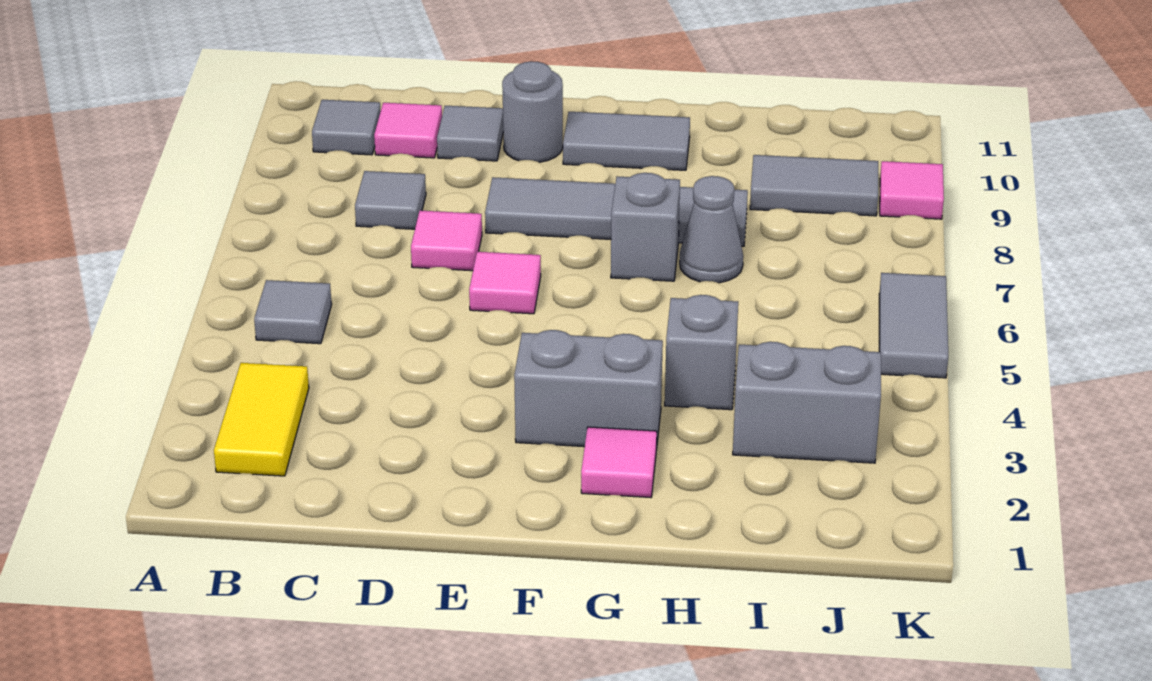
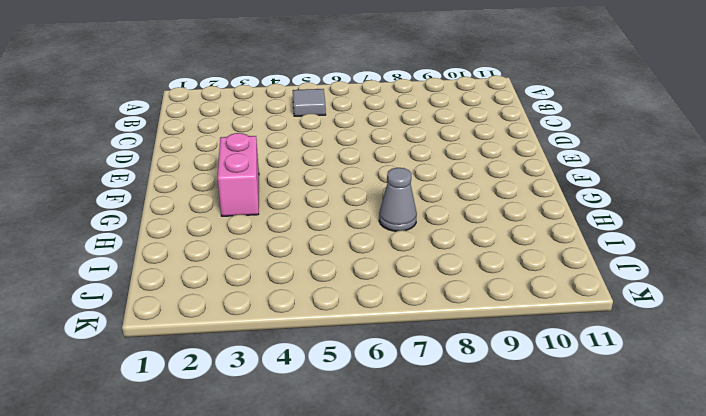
pink 1x2 brick [218,133,259,216] -> grey 1x2 brick [514,330,663,450]
none -> yellow 1x2 tile [214,363,309,476]
none -> grey 1x1 tile [312,100,381,155]
none -> grey 1x1 tile [355,171,426,229]

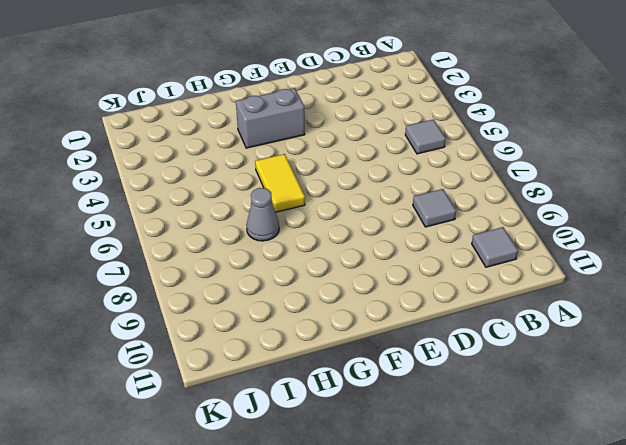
yellow 1x2 tile [255,154,305,212] -> yellow 1x2 tile moved to [214,363,309,476]
none -> pink 1x1 tile [374,103,442,158]
none -> pink 1x1 tile [411,211,482,271]
none -> grey 1x1 tile [437,106,503,161]

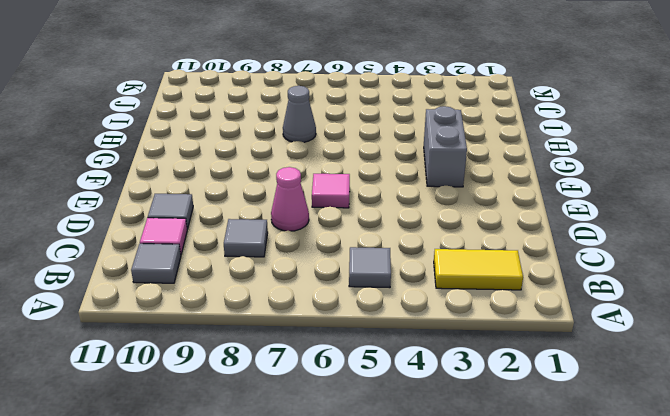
pink 1x1 cone [271,167,309,231] -> pink 1x1 tile [411,211,482,271]
none -> grey 1x4 tile [485,177,748,246]
none -> grey 1x1 round brick [502,61,563,162]
none -> grey 1x2 tile [563,112,690,170]

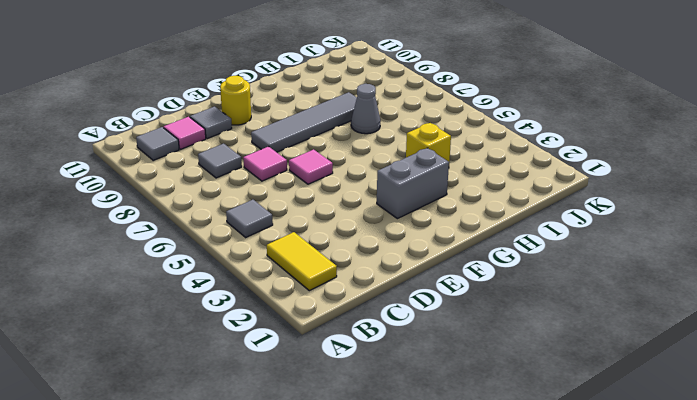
yellow 1x1 round brick [220,76,251,125] -> grey 1x1 round brick [502,61,563,162]
yellow 1x1 brick [406,123,451,162] -> grey 1x1 brick [665,295,738,410]
none -> grey 1x2 tile [563,112,690,170]
none -> pink 1x1 tile [581,427,657,498]
none -> grey 1x1 brick [611,173,680,281]

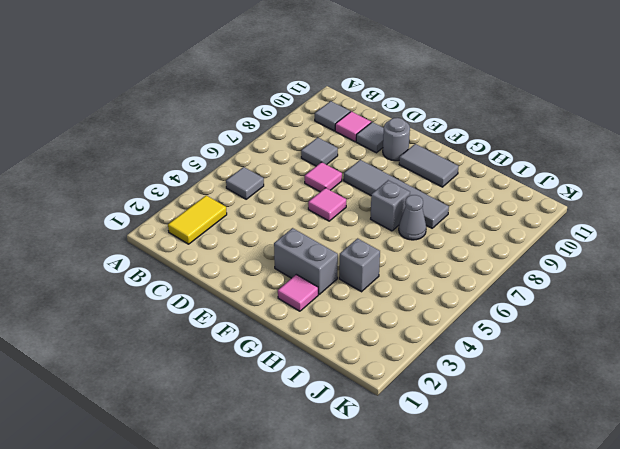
none -> grey 1x2 brick [733,342,881,463]
none -> grey 1x2 tile [750,155,878,216]
none -> grey 1x2 tile [879,273,948,378]

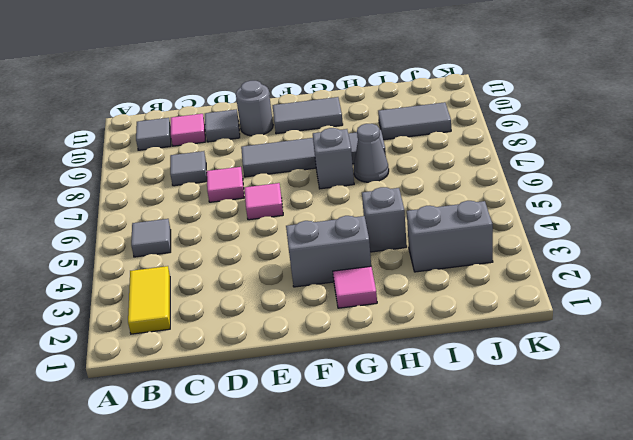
none -> grey 1x2 tile [879,273,948,378]
none -> pink 1x1 tile [880,161,944,219]

